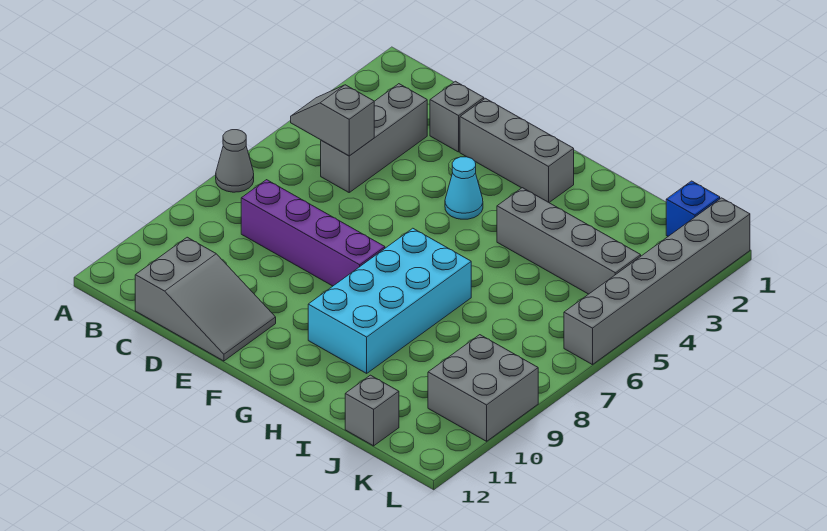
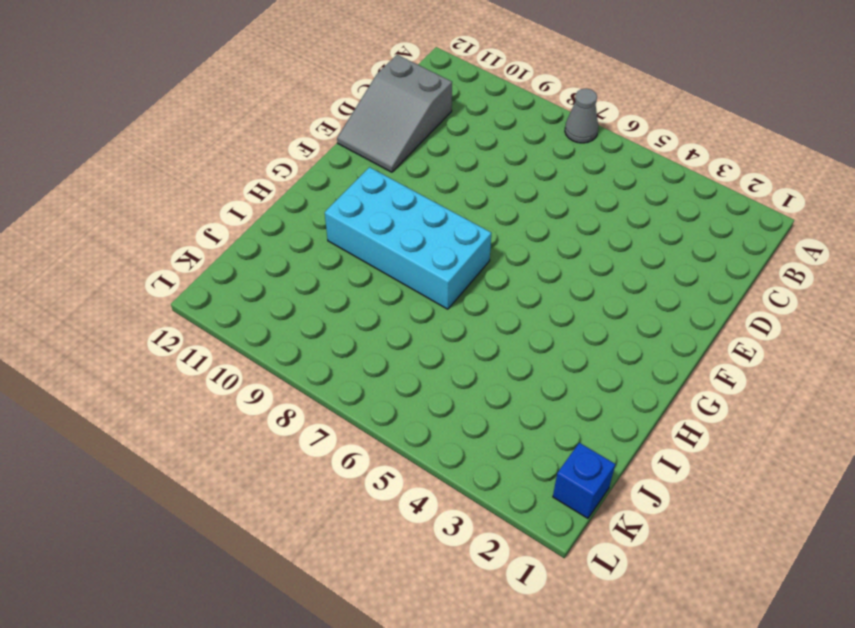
none -> grey 1x3 brick [321,84,427,192]
none -> purple 1x4 brick [241,180,385,286]
none -> grey 1x1 brick [430,81,484,152]

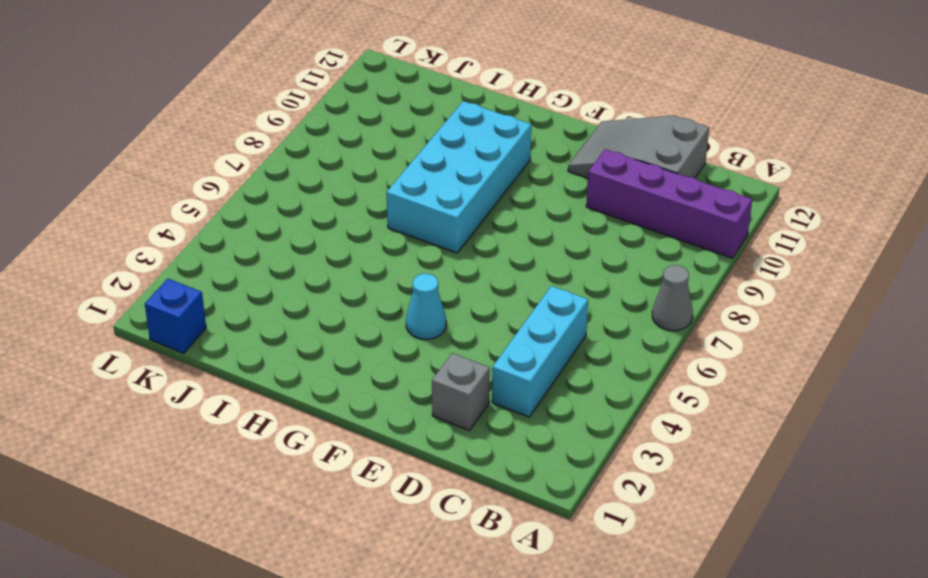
purple 1x4 brick [586,149,752,258] -> purple 1x4 brick moved to [241,180,385,286]
cyan 1x3 brick [492,286,588,417] -> grey 1x3 brick [321,84,427,192]
none -> grey 1x3 brick [460,98,574,202]
none -> grey 1x4 brick [497,188,641,294]
none -> grey 1x1 brick [345,375,399,446]

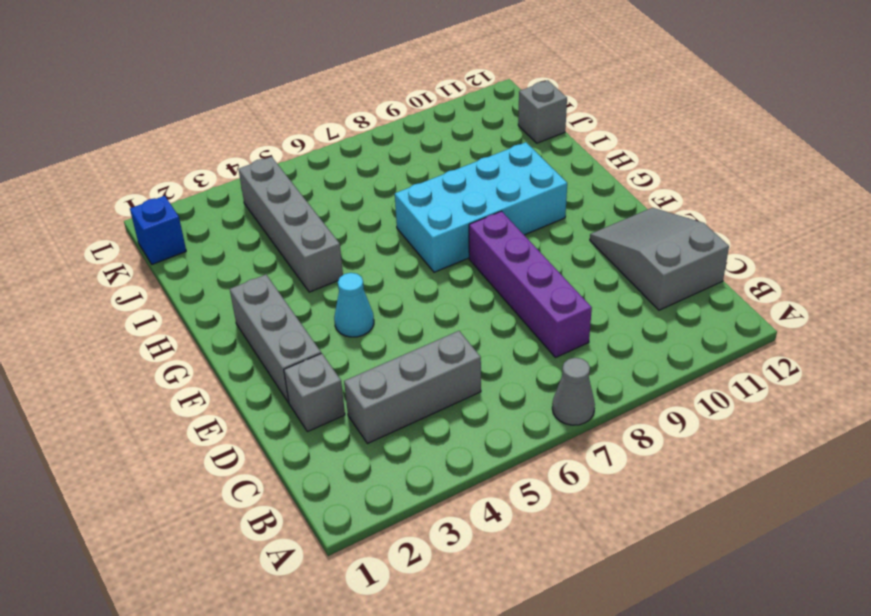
none -> grey 2x2 brick [428,335,538,441]
none -> grey 1x6 brick [564,198,750,365]
none -> grey 1x2 slope [291,85,374,156]

